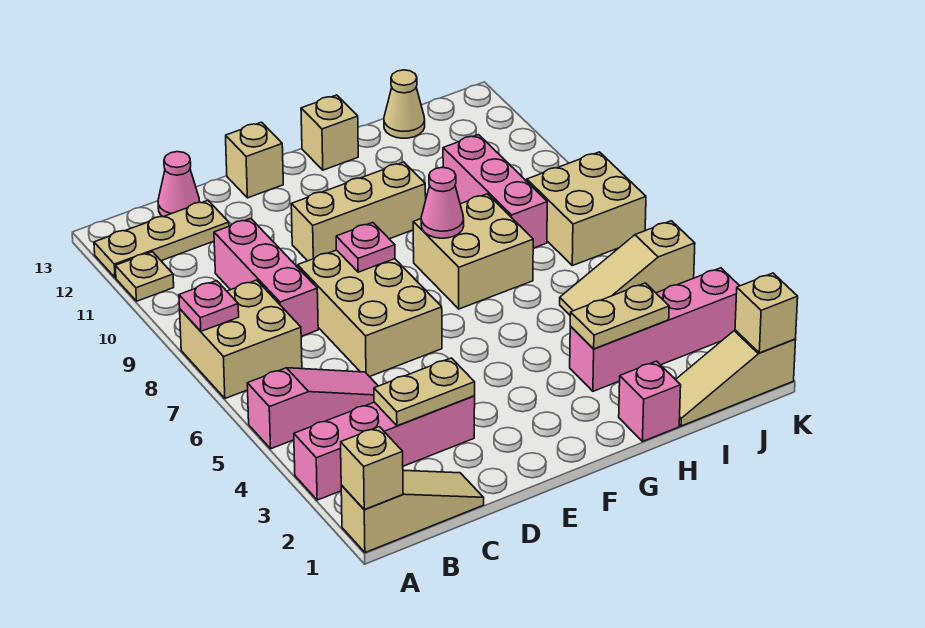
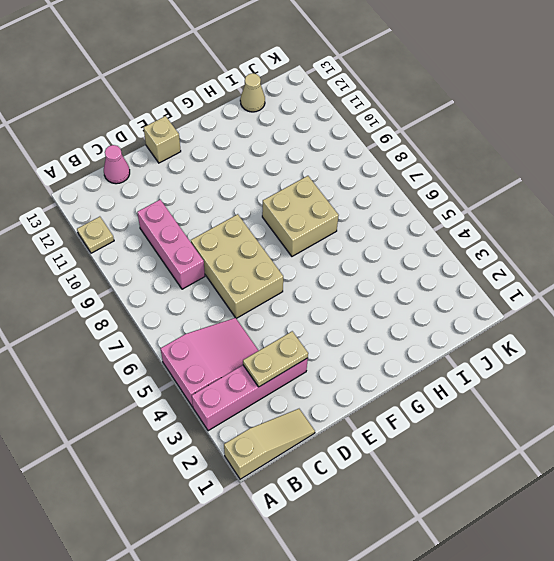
pink 2x3 slope [161,318,259,407] -> pink 1x3 slope [247,368,378,449]
none -> tan 2x2 brick [180,280,302,398]
none -> tan 1x3 plate [94,200,229,278]
none -> tan 1x3 brick [291,162,426,261]

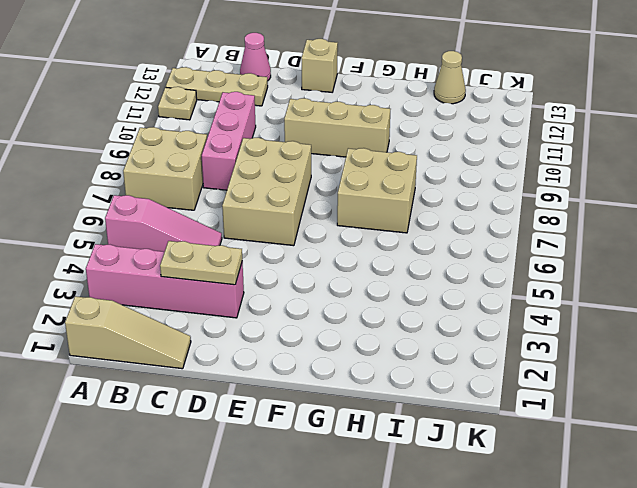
none -> tan 1x1 brick [301,95,358,170]
none -> pink 1x1 brick [619,361,681,441]
none -> pink 1x4 brick [570,268,739,391]

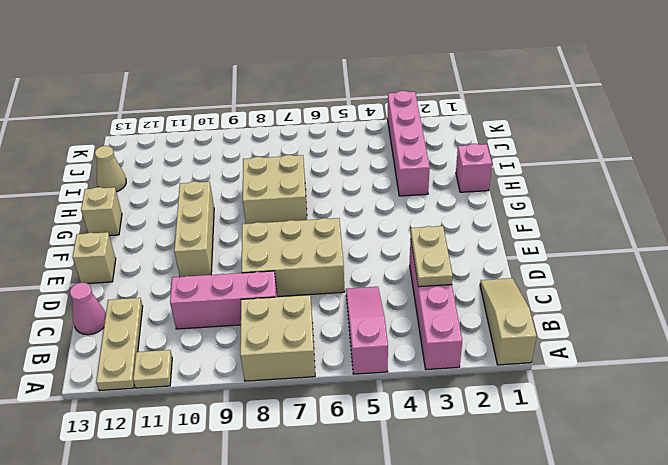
none -> tan 1x3 slope [676,330,796,426]
none -> tan 1x3 slope [560,221,695,315]
none -> pink 1x3 brick [443,135,547,248]

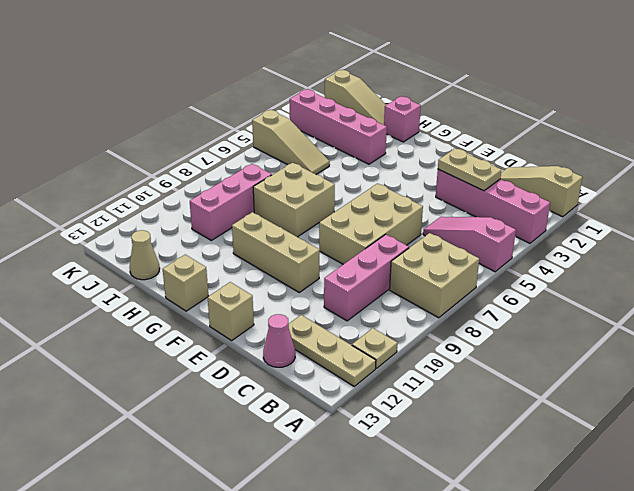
none -> tan 2x2 brick [527,152,646,266]
none -> tan 1x1 brick [341,427,403,510]
none -> pink 1x1 plate [179,281,239,331]

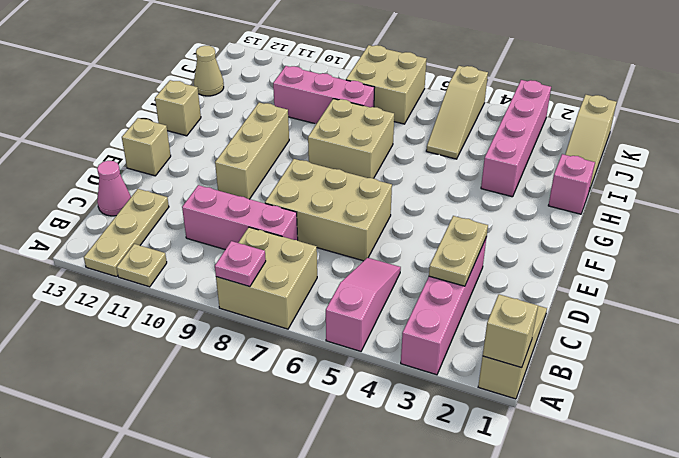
none -> pink 1x1 plate [336,222,395,272]
none -> pink 1x1 cone [421,168,464,238]
none -> tan 1x2 plate [570,283,669,349]

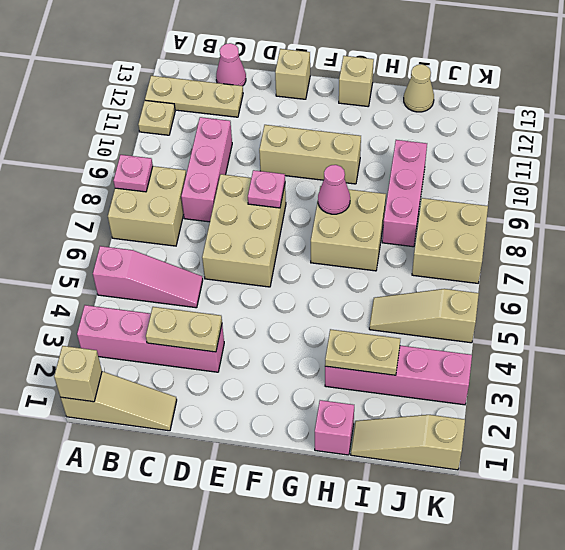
none -> tan 1x1 brick [735,273,798,353]

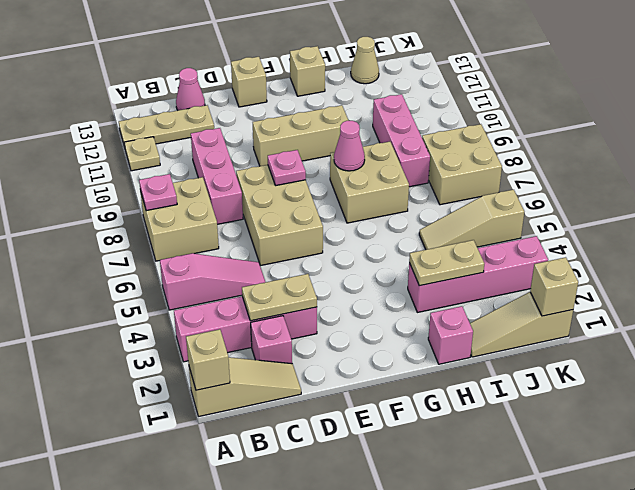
pink 1x1 brick [251,316,292,364] -> none

